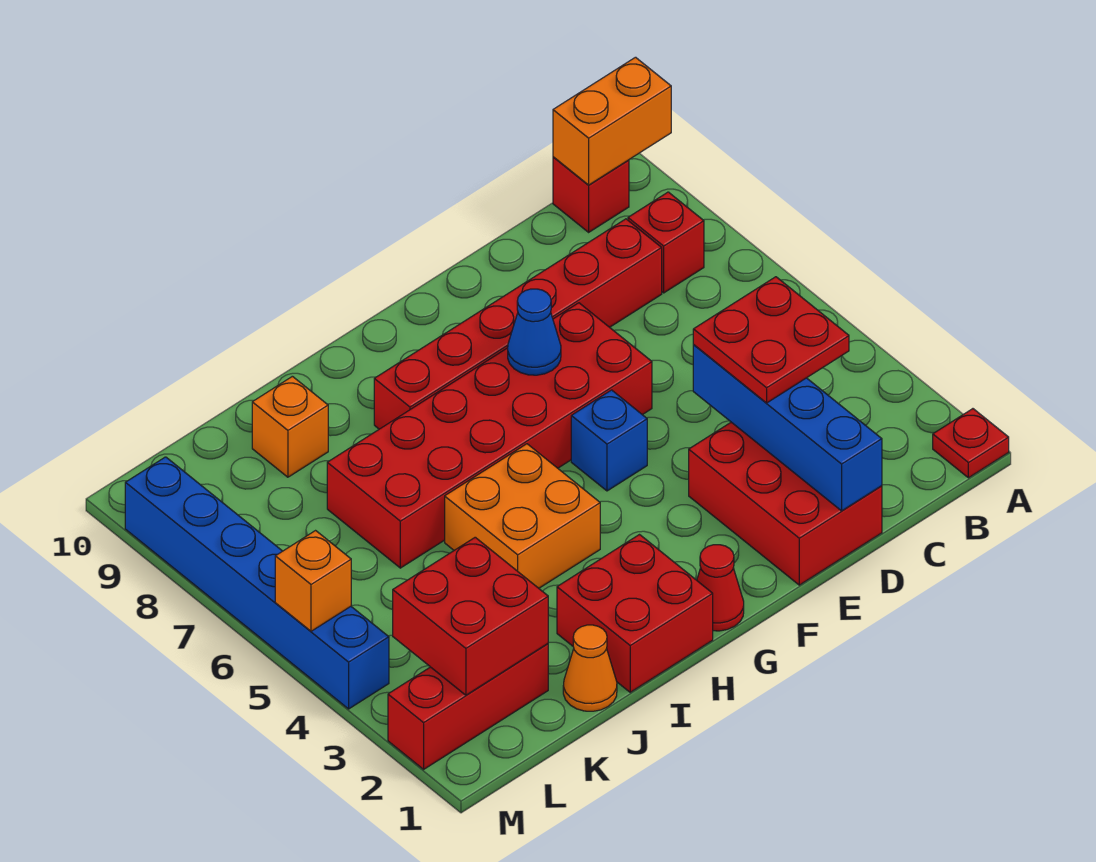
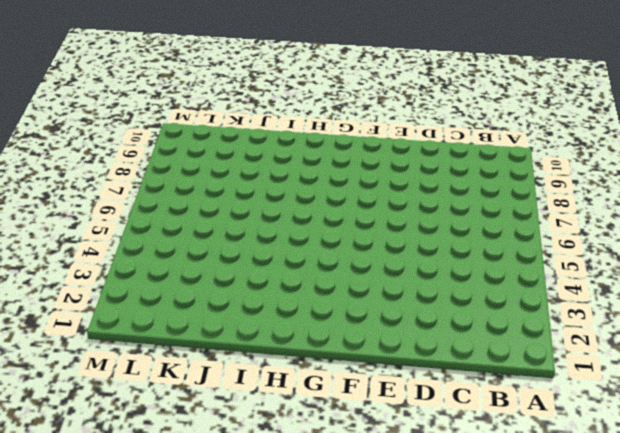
none -> red 1x1 plate [933,409,1009,478]
none -> red 1x1 brick [628,192,704,293]
none -> red 1x1 brick [553,157,629,232]

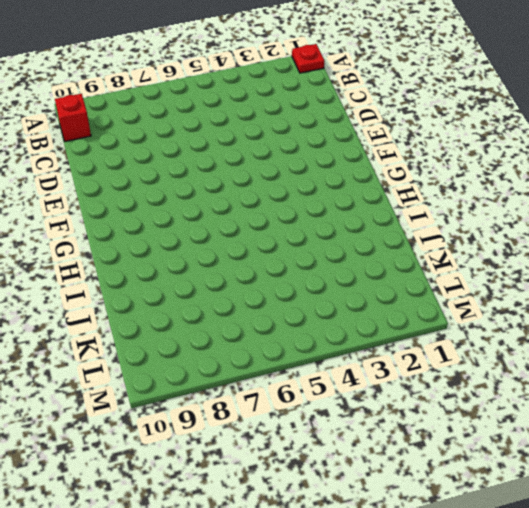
none -> red 1x1 brick [628,192,704,293]
none -> red 1x6 brick [374,219,662,429]
none -> red 2x3 brick [689,422,882,585]

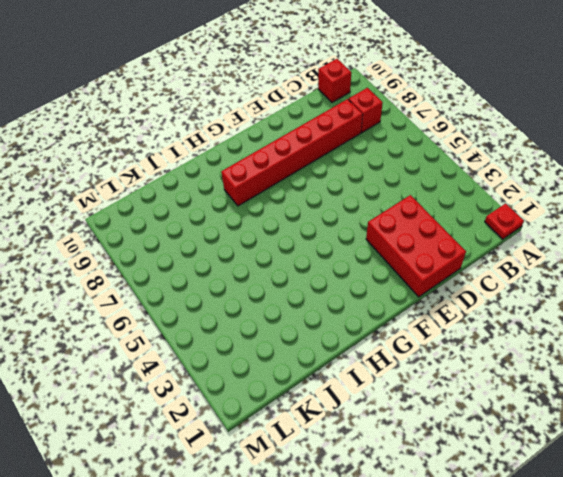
none -> red 2x6 brick [327,303,652,568]
none -> blue 1x1 brick [571,390,647,491]
none -> red 1x1 cone [697,545,744,631]

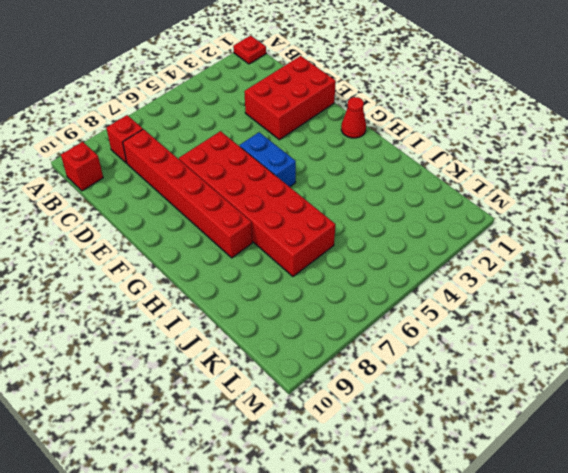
blue 1x2 brick [240,132,296,187] -> blue 1x1 brick [571,390,647,491]
none -> red 2x2 brick [557,535,713,692]
none -> orange 2x2 brick [445,444,600,588]
none -> orange 1x1 cone [563,625,617,711]

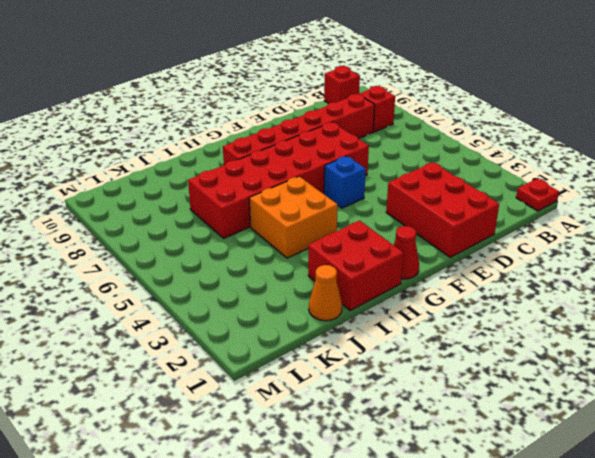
none -> orange 1x1 brick [252,376,328,477]
none -> red 1x3 brick [388,644,548,769]
none -> blue 1x6 brick [125,457,389,709]

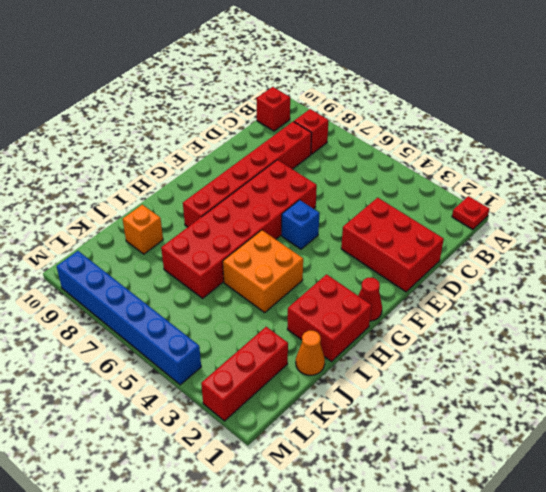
none -> orange 1x2 brick [553,57,671,185]
none -> blue 1x4 brick [693,345,882,511]
none -> blue 1x1 cone [508,289,561,375]

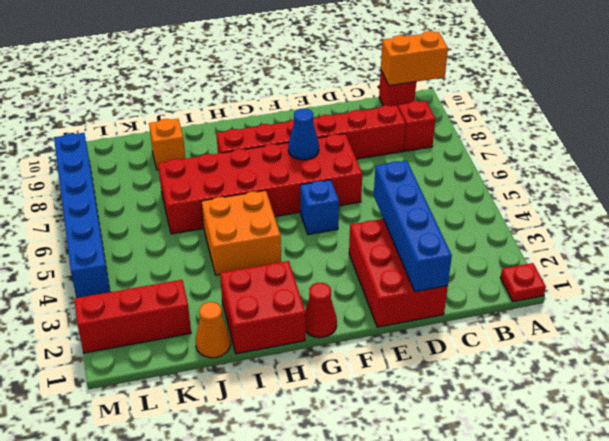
none -> red 2x2 brick [393,537,548,695]
none -> orange 1x1 brick [275,531,351,631]
none -> red 2x2 plate [693,277,849,403]

